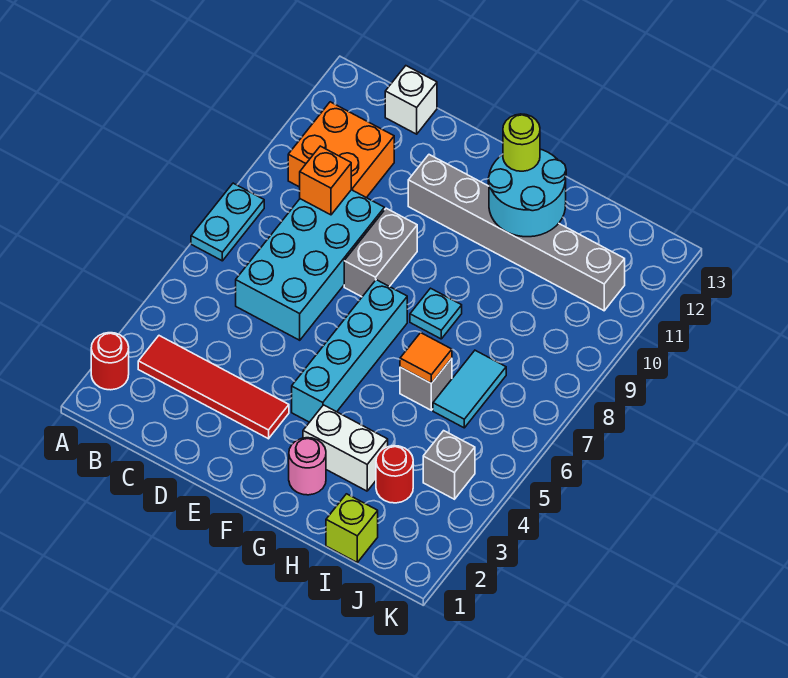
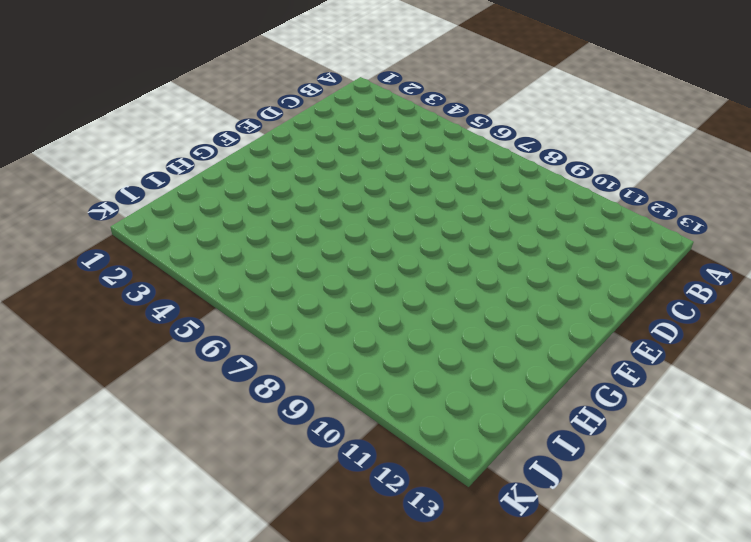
none -> red 1x1 round brick [91,333,129,390]
none -> cyan 1x2 plate [191,183,264,261]
none -> red 1x4 tile [138,336,289,439]

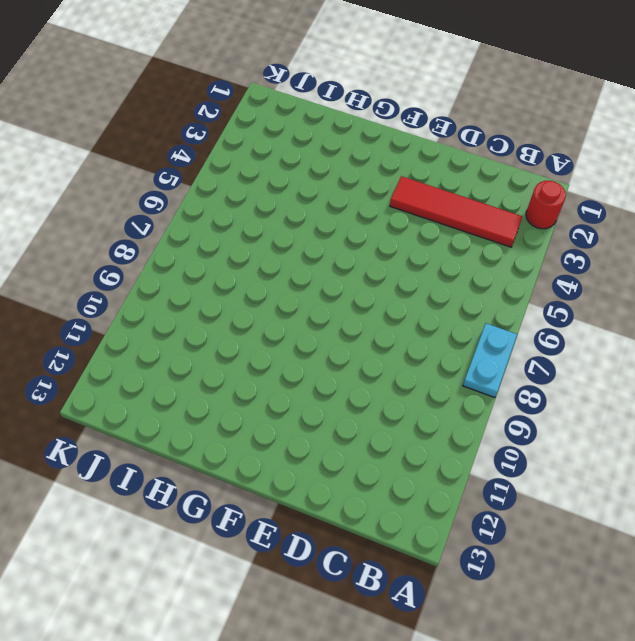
none -> orange 2x2 brick [288,102,394,198]
none -> cyan 2x4 brick [236,190,384,340]
none -> white 1x1 brick [385,66,437,134]

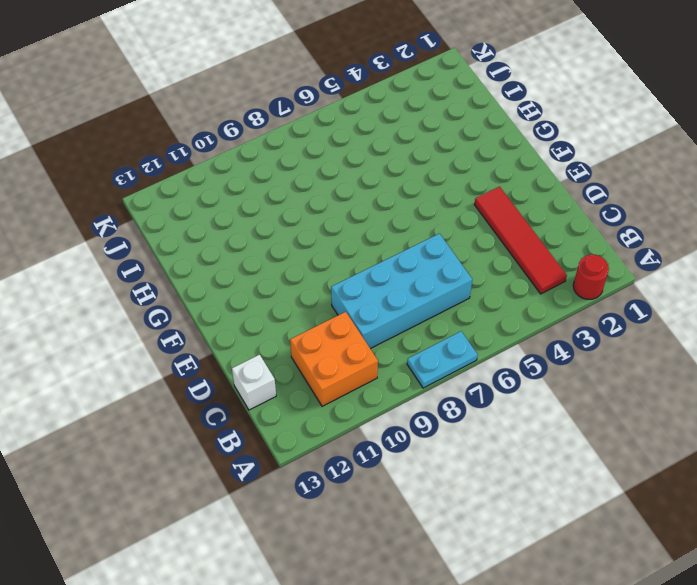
none -> grey 1x2 brick [344,208,417,297]
none -> grey 1x6 brick [408,155,625,311]
none -> cyan 1x4 brick [292,280,407,422]

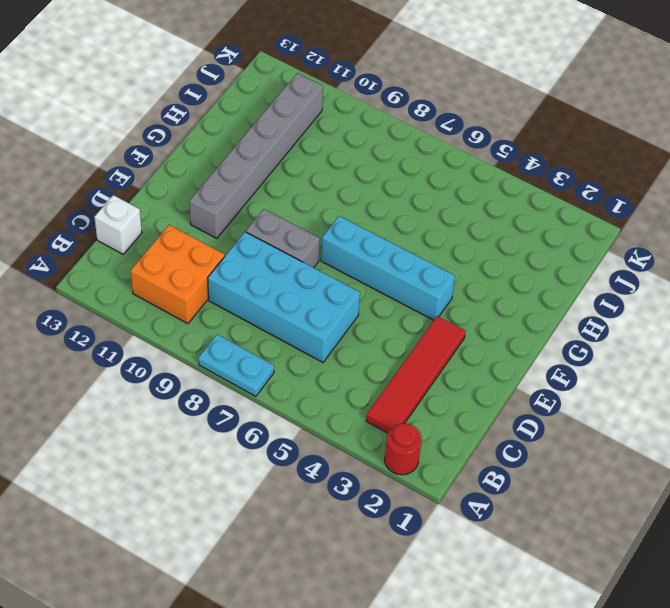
none -> pink 1x1 round brick [289,438,326,495]
none -> white 1x2 brick [303,405,388,491]
none -> cyan 1x1 plate [410,288,462,339]

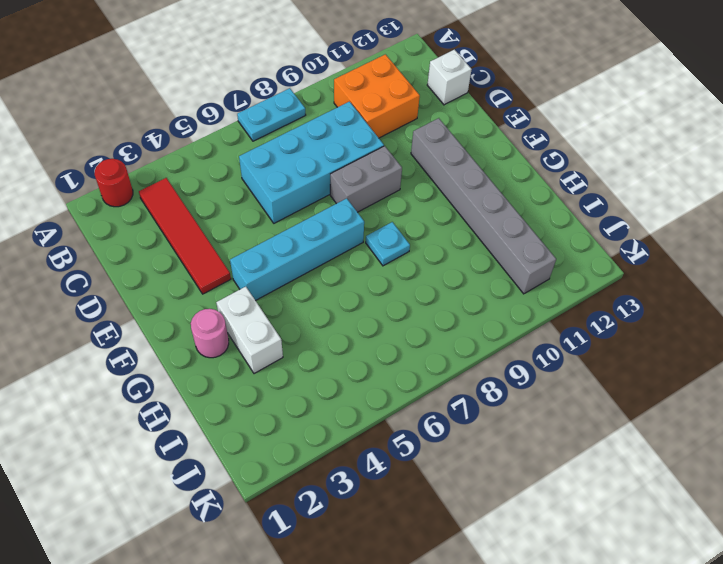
none -> grey 1x1 brick [400,358,452,410]
none -> lime 1x1 brick [326,494,378,562]
none -> red 1x1 round brick [376,446,413,503]

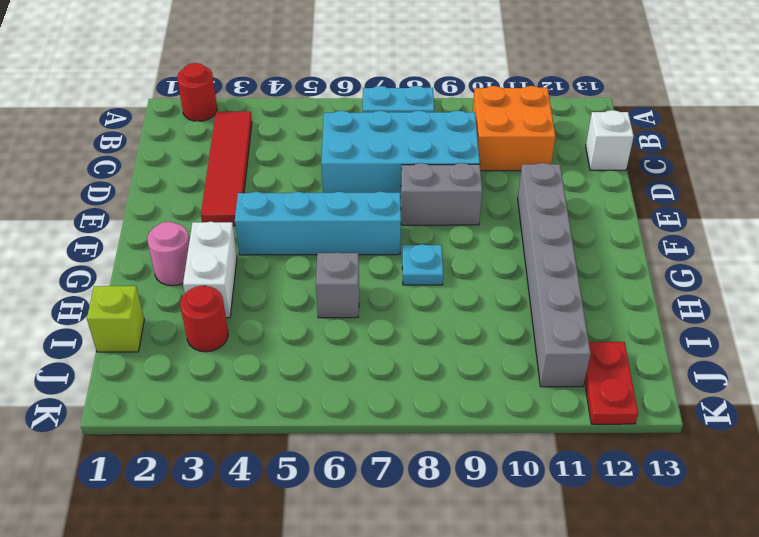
red 1x2 plate [585,342,638,424] -> none
none -> cyan 1x2 tile [433,350,506,428]
none -> grey 1x1 brick [423,431,475,499]
none -> orange 1x1 brick [300,146,351,215]

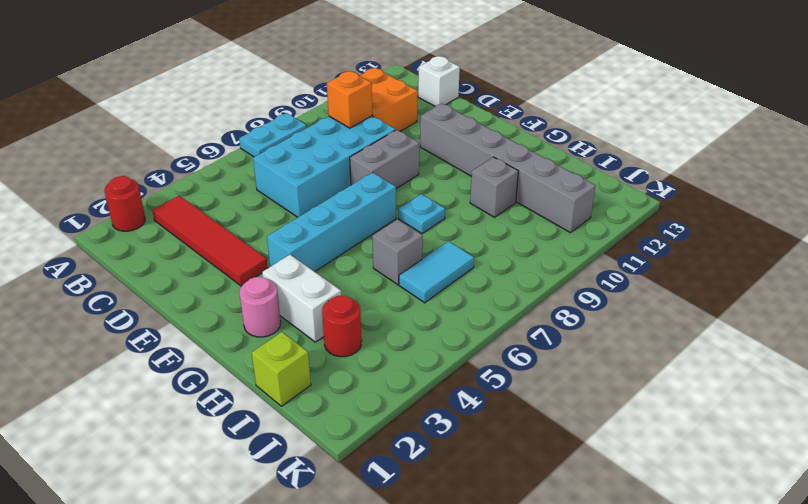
grey 1x1 brick [470,157,518,217] -> grey 1x1 brick moved to [423,431,475,499]
none -> cyan 2x2 round brick [488,149,566,237]
none -> orange 1x1 tile [400,332,452,383]
none -> lime 1x1 round brick [503,114,540,171]

